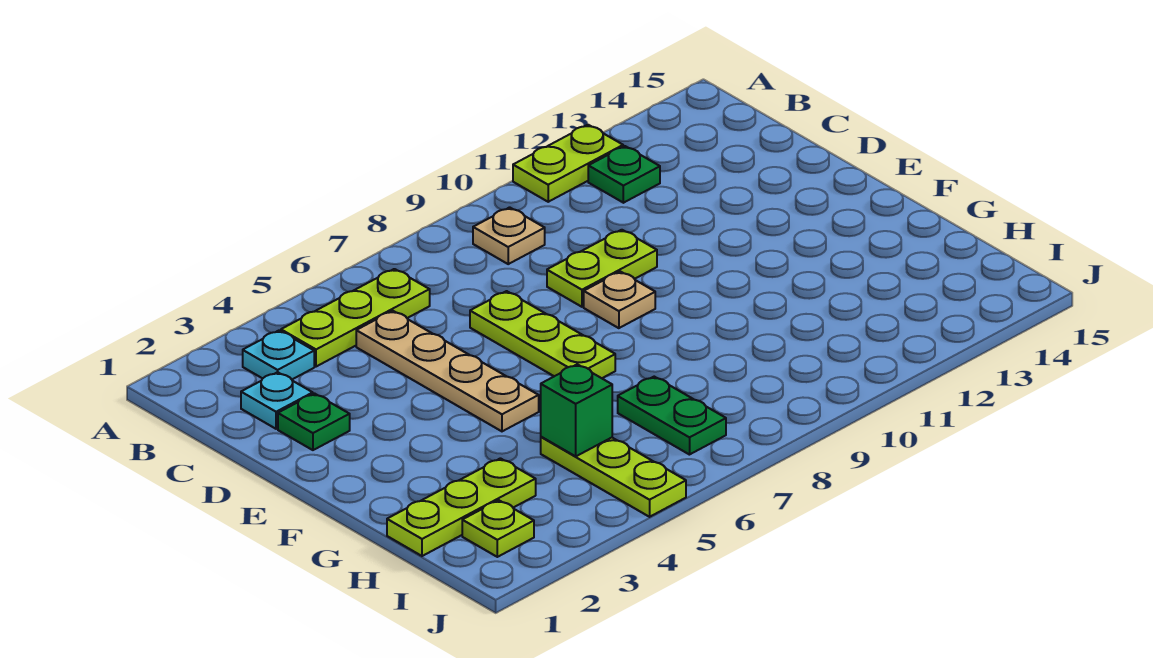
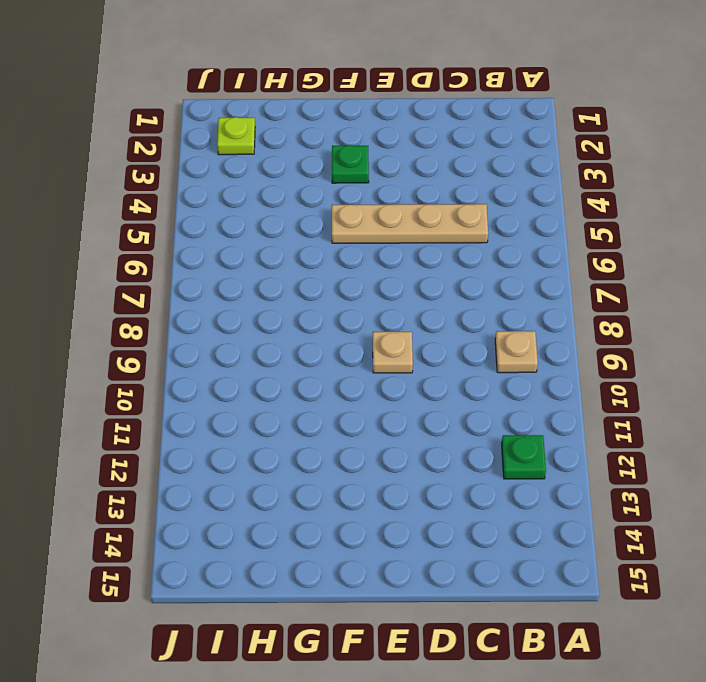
green 1x1 plate [332,145,369,183] -> green 1x1 plate moved to [278,394,350,450]
none -> lime 1x2 plate [513,125,623,202]
none -> cyan 1x1 plate [243,330,314,379]
none -> lime 1x3 plate [281,269,430,367]

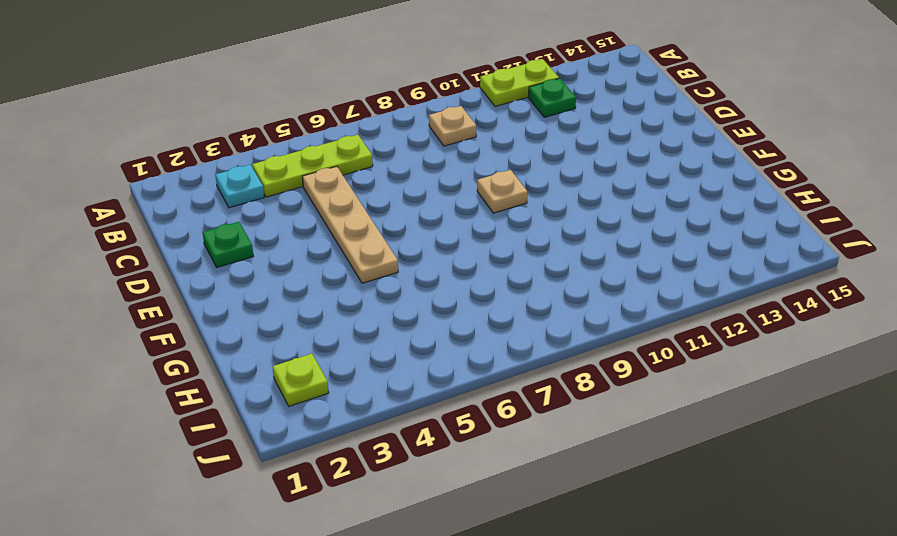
none -> cyan 1x1 plate [241,372,313,429]
none -> lime 1x3 plate [470,291,615,378]
none -> lime 1x2 plate [547,230,657,307]

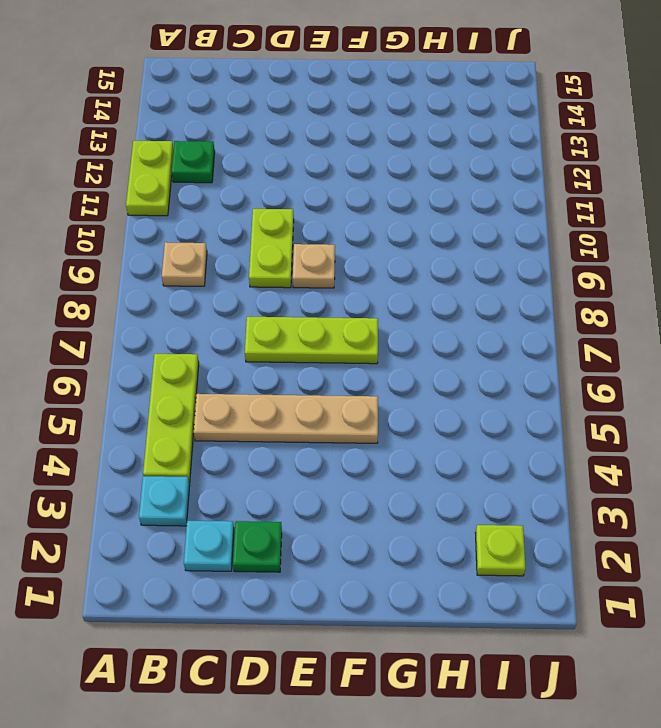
none -> lime 1x3 plate [387,458,536,556]
none -> lime 1x3 plate [541,437,686,517]
none -> green 1x2 plate [618,377,726,455]

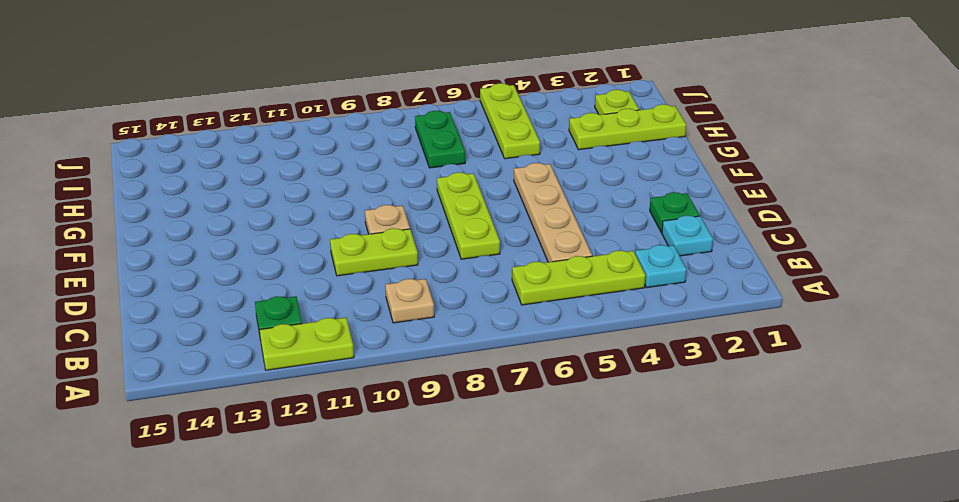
none -> green 1x1 brick [541,364,612,456]

